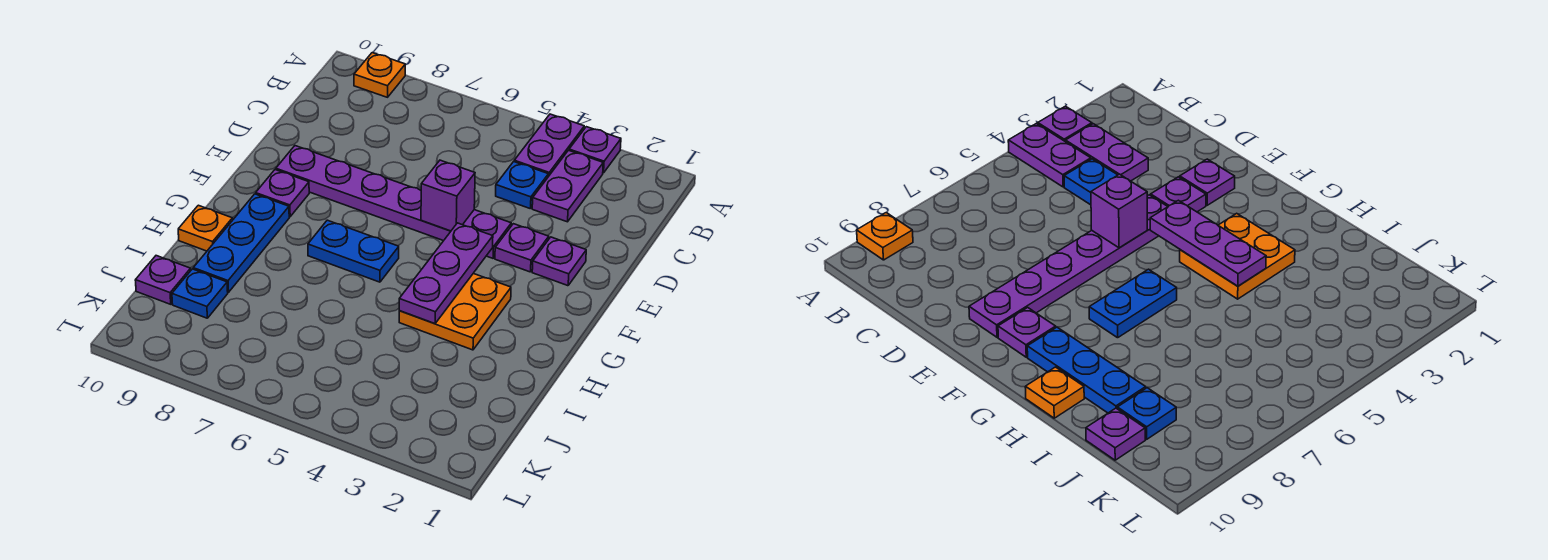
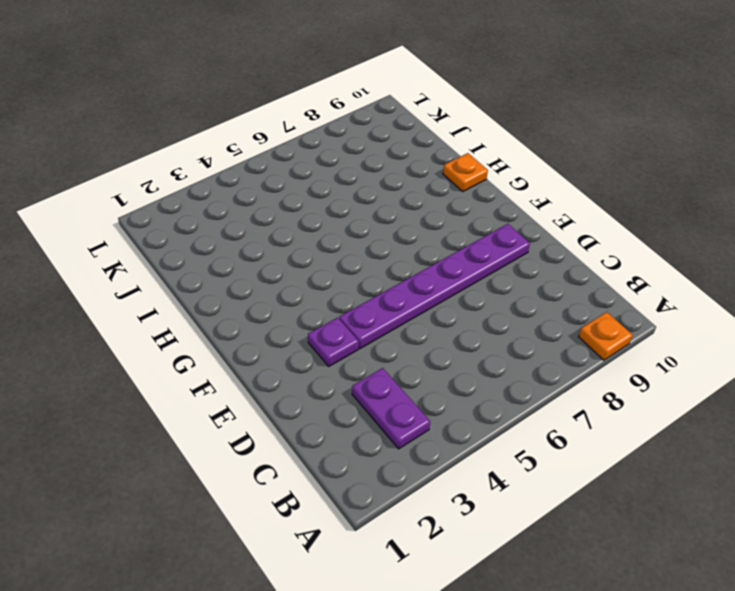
none -> purple 1x1 plate [569,127,621,173]
none -> purple 1x2 plate [514,114,584,177]
none -> blue 1x1 plate [496,162,548,209]

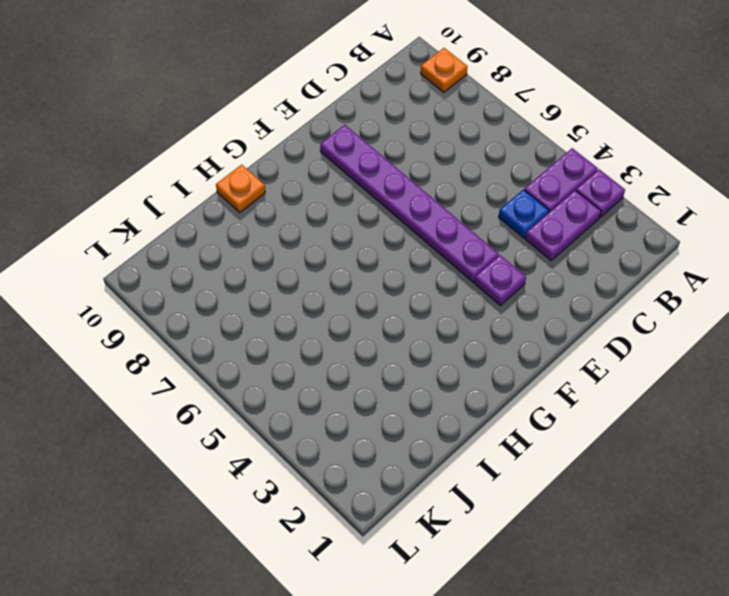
none -> purple 1x1 plate [532,237,586,286]
none -> purple 1x1 plate [256,170,309,217]
none -> orange 2x2 plate [399,273,511,350]

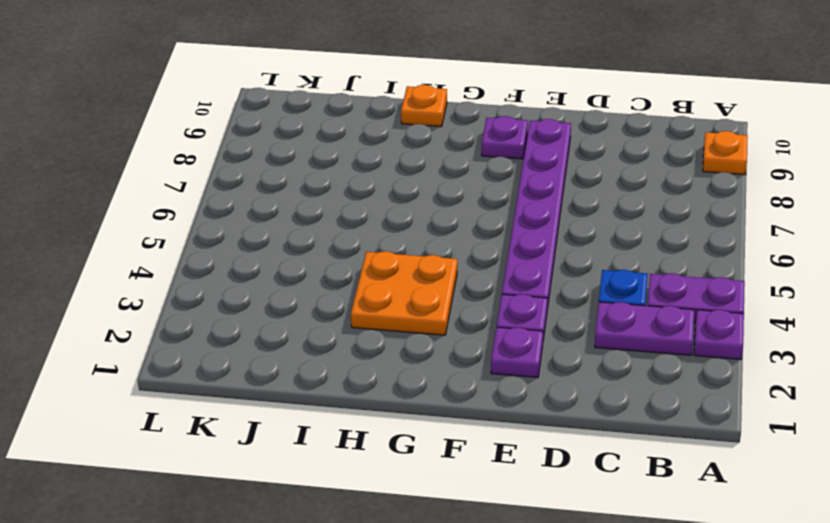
none -> blue 1x2 plate [308,220,399,282]
none -> blue 1x3 plate [193,194,289,292]
none -> blue 1x1 plate [172,269,228,318]

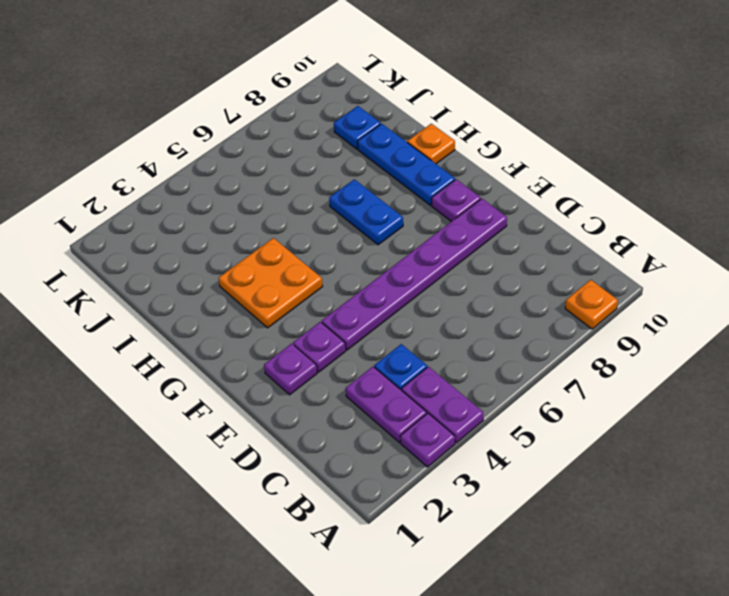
blue 1x2 plate [329,179,403,245] -> blue 1x2 plate turned to [308,220,399,282]
none -> purple 1x1 plate [135,256,191,304]
none -> purple 1x1 brick [421,160,475,231]
none -> purple 1x3 plate [399,223,493,324]

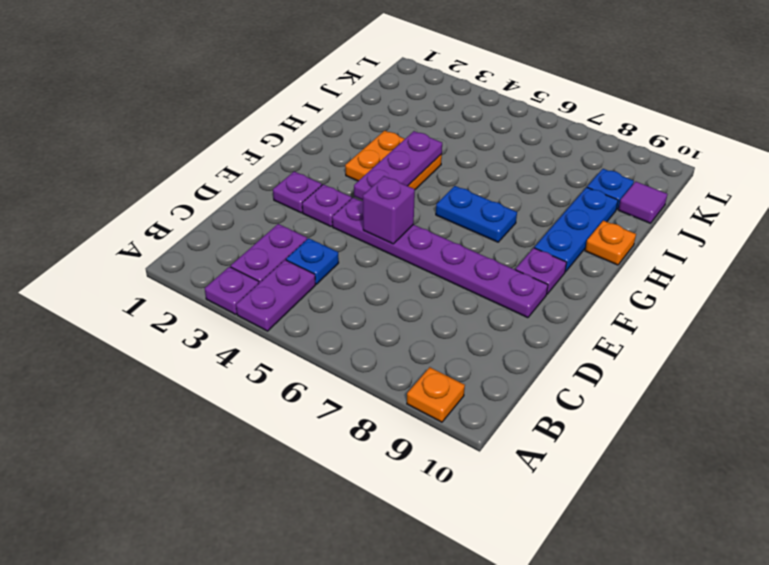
purple 1x1 tile [619,182,667,223] -> purple 1x1 plate [135,256,191,304]

